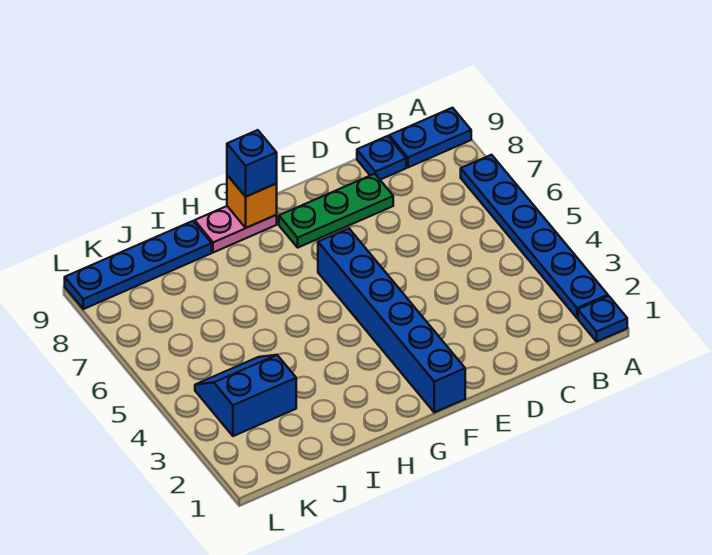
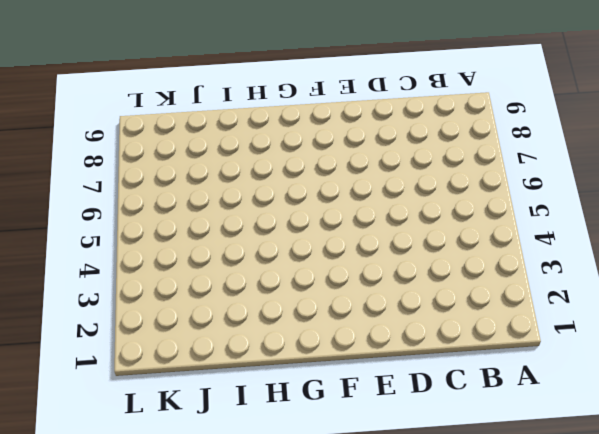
none -> blue 1x1 plate [578,296,627,341]
none -> blue 1x6 plate [461,155,608,318]

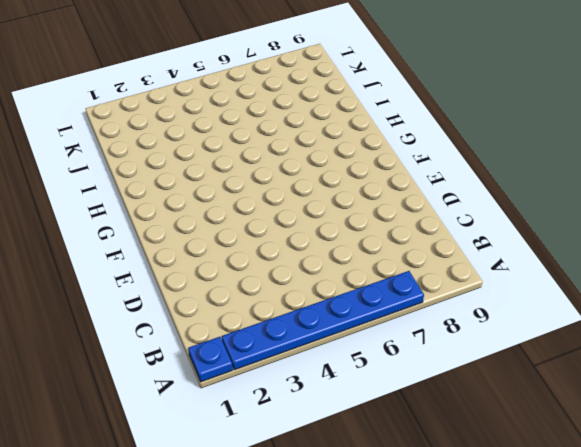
none -> blue 1x2 plate [389,108,471,167]
none -> blue 1x1 plate [357,136,406,180]

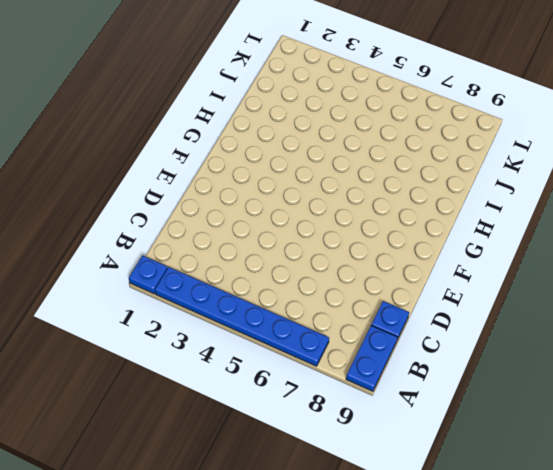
none -> green 1x3 plate [279,174,393,248]
none -> blue 1x6 brick [318,228,465,412]

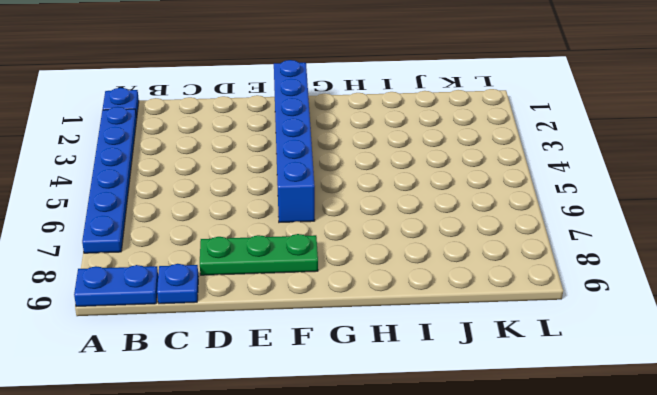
none -> pink 1x2 plate [195,206,277,253]
none -> blue 1x4 plate [65,221,212,309]

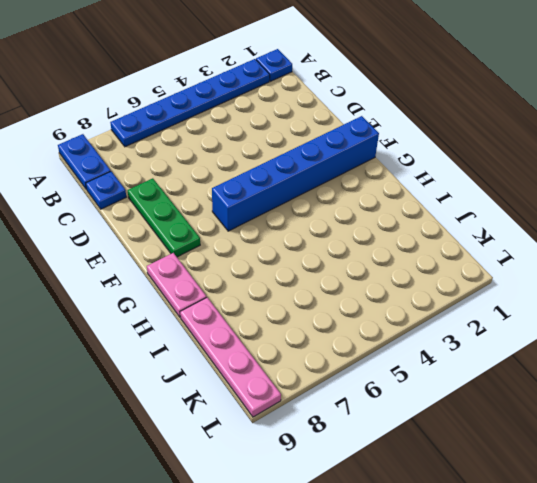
pink 1x4 plate [180,298,281,417] -> blue 1x4 plate [65,221,212,309]
none -> blue 2x2 slope [195,355,296,436]
none -> orange 1x1 brick [227,175,277,228]

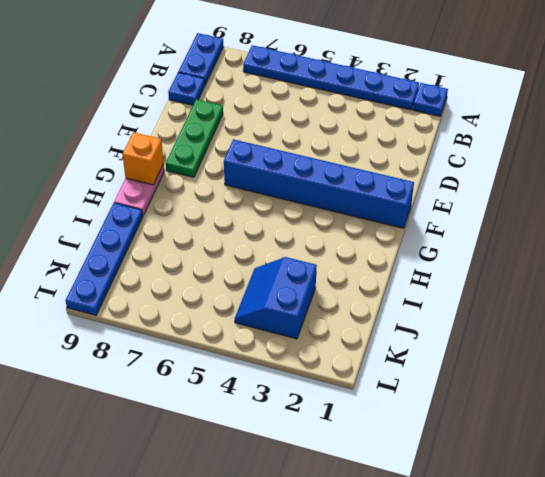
none -> blue 1x1 brick [227,130,277,197]

